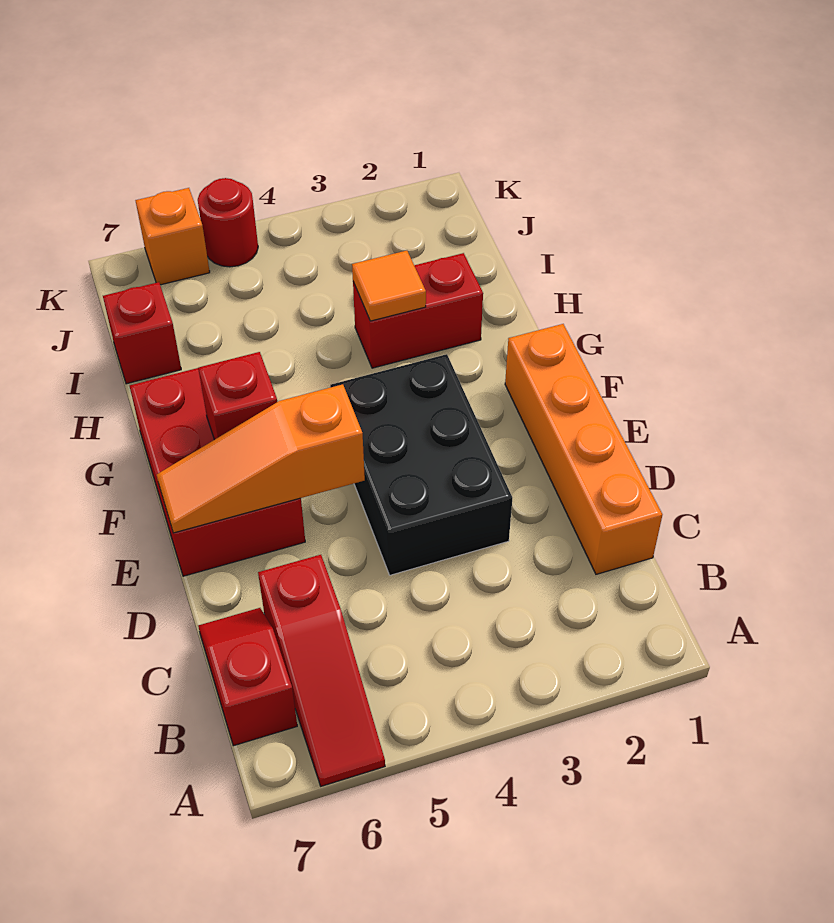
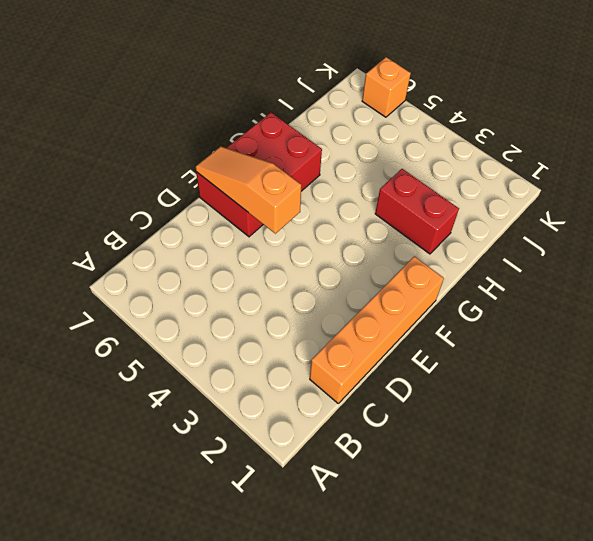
none -> red 1x3 slope [258,555,385,786]
none -> red 1x2 slope [198,608,297,746]
none -> black 2x3 brick [330,354,512,575]

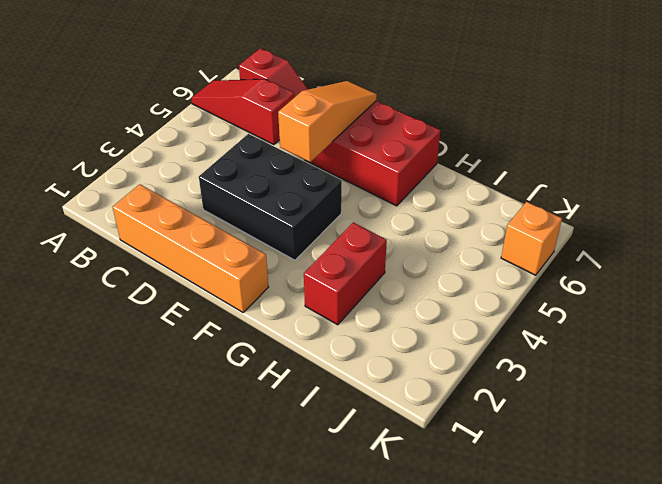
none -> red 1x1 brick [103,282,181,384]
none -> red 1x1 round brick [198,178,258,267]
none -> red 1x1 brick [198,352,277,440]

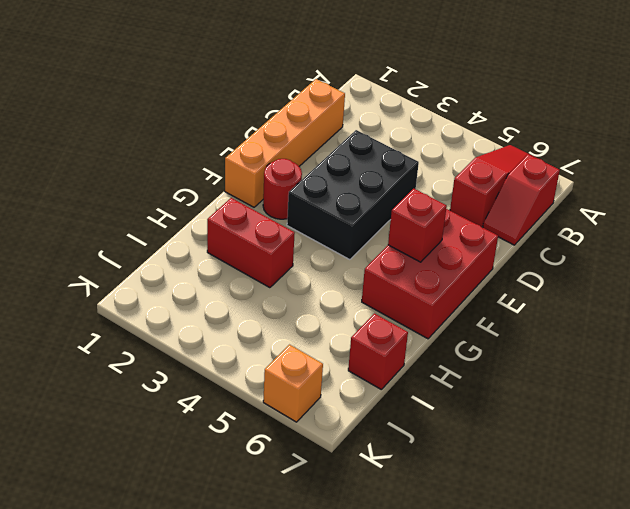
red 1x1 round brick [263,159,302,219] -> red 1x1 round brick moved to [198,178,258,267]
none -> orange 1x3 slope [157,384,365,533]
none -> orange 1x1 tile [352,251,426,321]

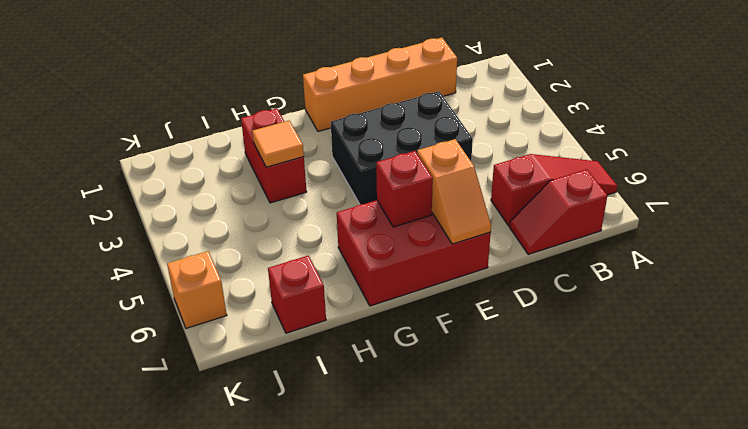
orange 1x2 slope [417,139,491,244] -> orange 1x3 slope [157,384,365,533]
none -> red 1x1 round brick [198,178,258,267]

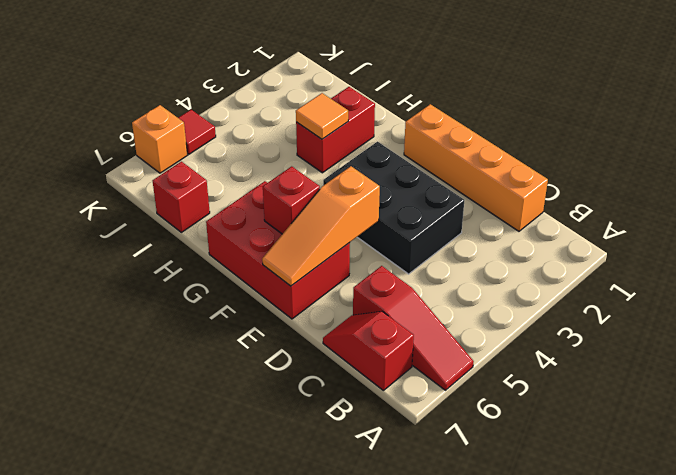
red 1x1 tile [178,110,216,154] -> red 1x1 round brick [198,178,258,267]

